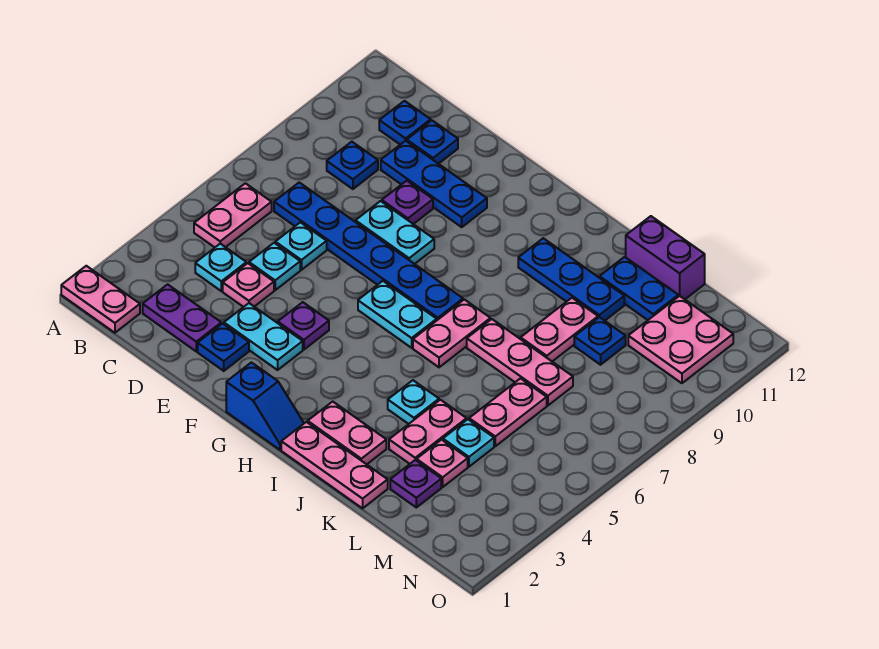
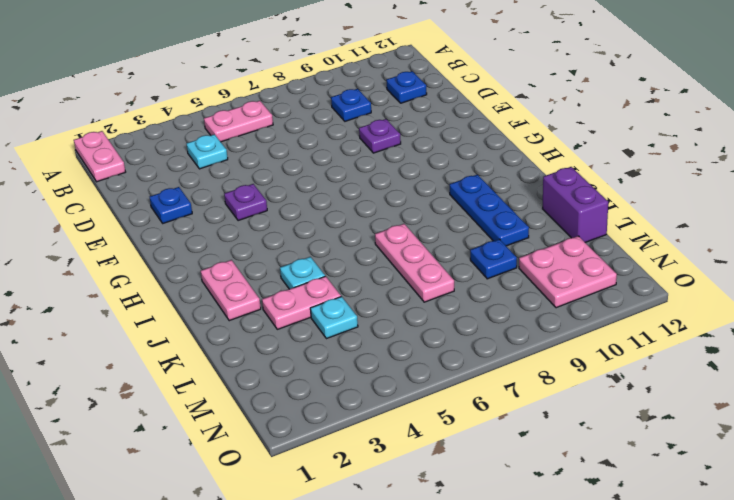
none -> purple 1x2 plate [143,284,221,351]
none -> blue 1x6 plate [274,182,463,320]
none -> pink 1x1 plate [223,263,274,307]
none -> cyan 1x1 plate [249,243,300,290]

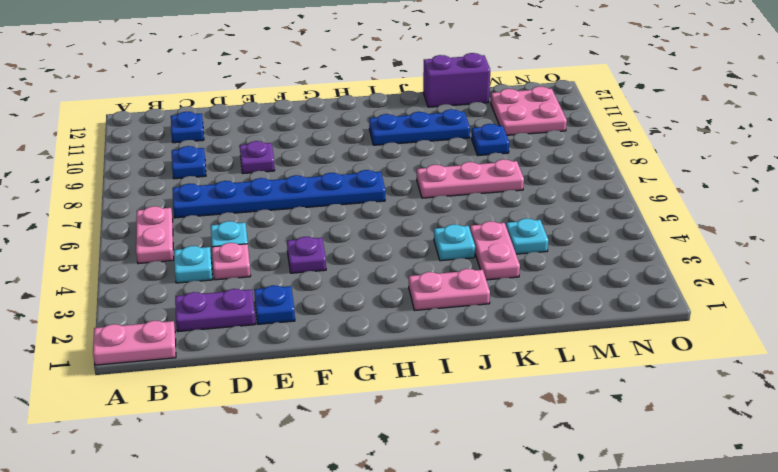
none -> cyan 1x1 plate [275,222,327,270]
none -> blue 1x3 plate [381,141,487,227]
none -> blue 1x1 plate [407,120,458,164]
none -> cyan 1x2 plate [224,303,303,370]

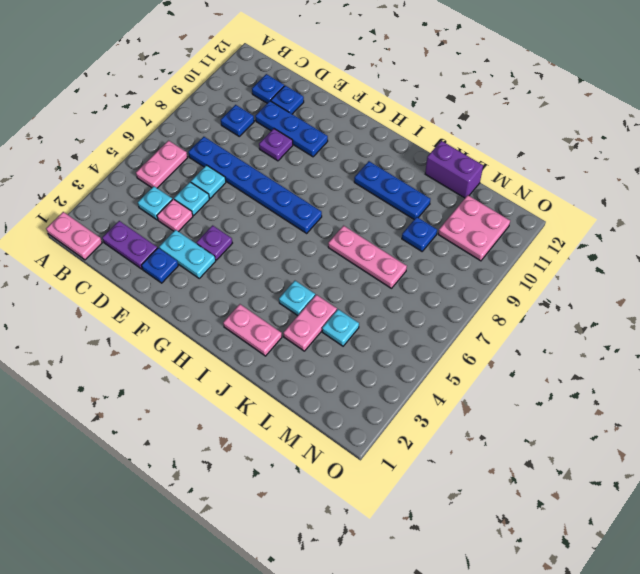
none -> cyan 1x2 plate [355,201,434,264]
none -> blue 1x2 slope [226,362,304,450]
none -> cyan 1x2 plate [358,281,437,348]
none -> pink 1x3 plate [281,422,388,508]

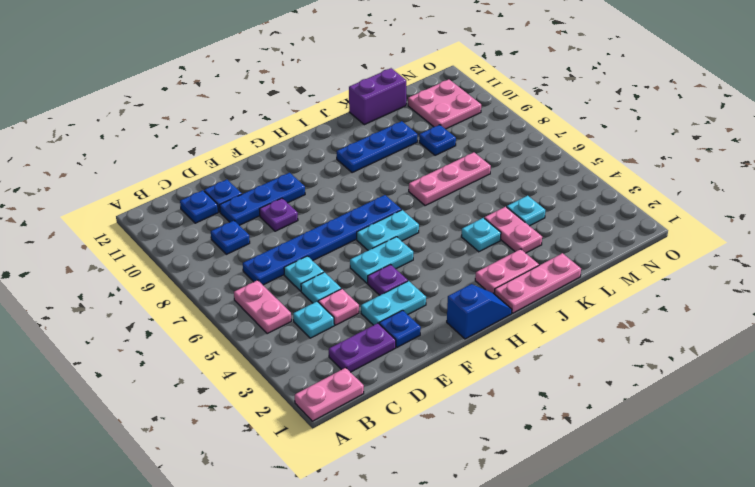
cyan 1x2 plate [350,237,413,283] -> cyan 1x2 plate moved to [355,201,434,264]
none -> pink 1x2 plate [413,299,490,367]
none -> pink 1x2 plate [521,298,598,361]
none -> blue 1x2 plate [600,257,678,320]
none -> purple 1x1 plate [390,460,441,507]

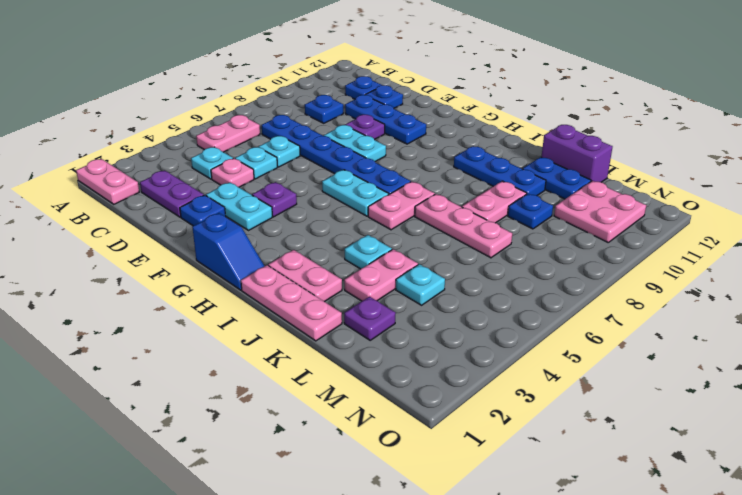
none -> pink 1x1 plate [417,440,468,487]
none -> pink 1x2 plate [469,378,547,446]

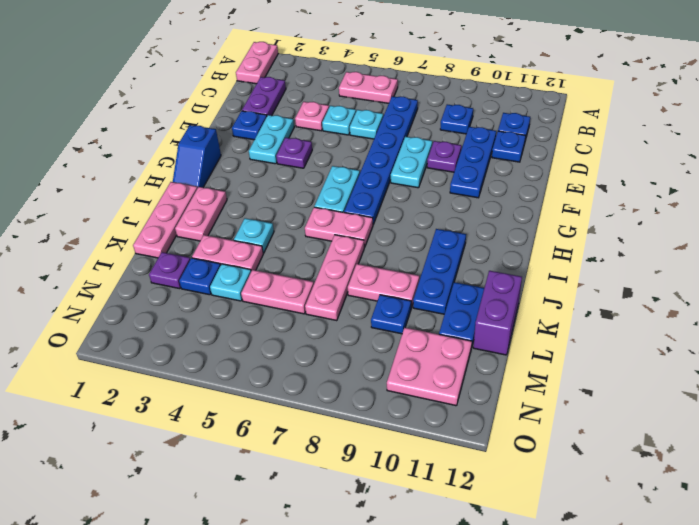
blue 1x1 plate [179,258,221,295] -> pink 1x1 plate [417,440,468,487]
none -> cyan 1x1 plate [195,244,246,291]

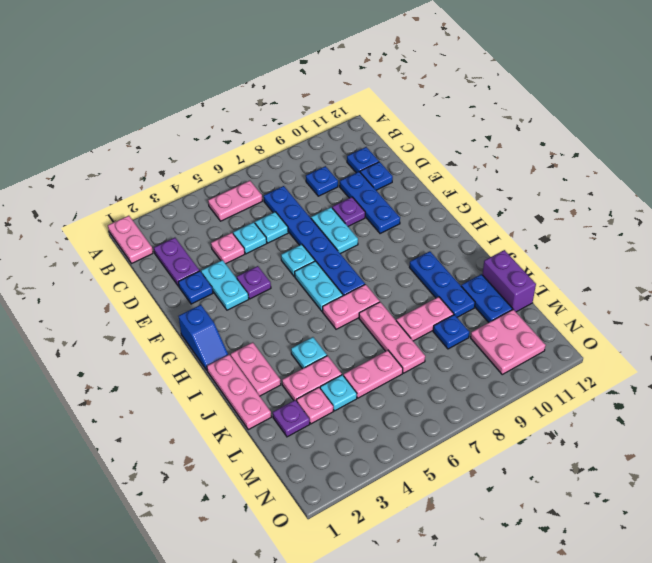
cyan 1x1 plate [281,244,315,277] -> cyan 1x1 plate moved to [195,244,246,291]

